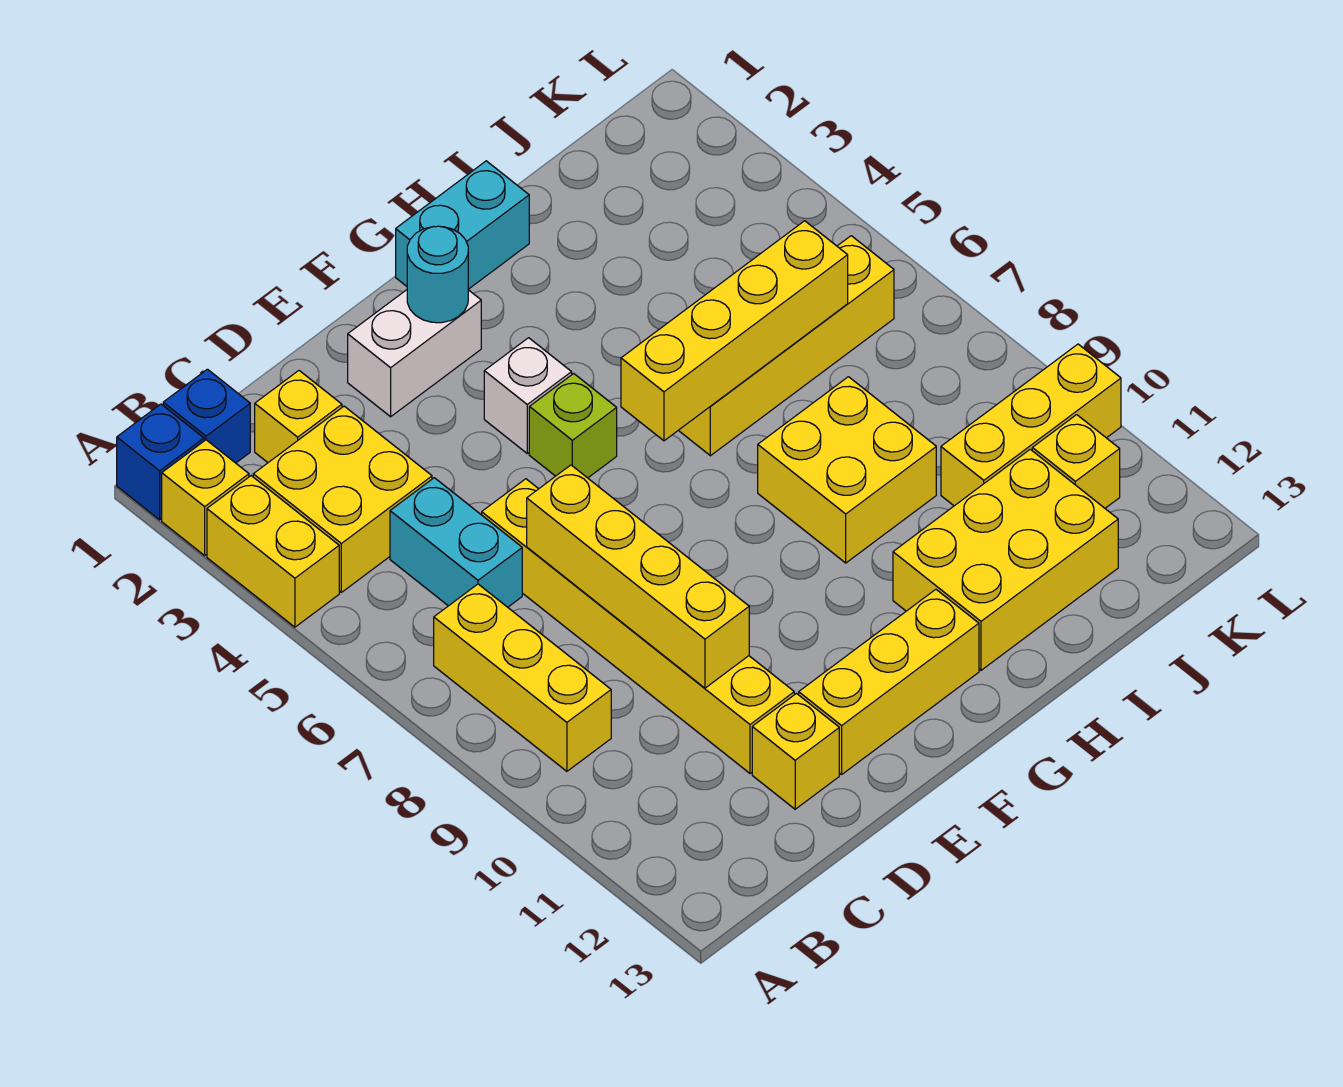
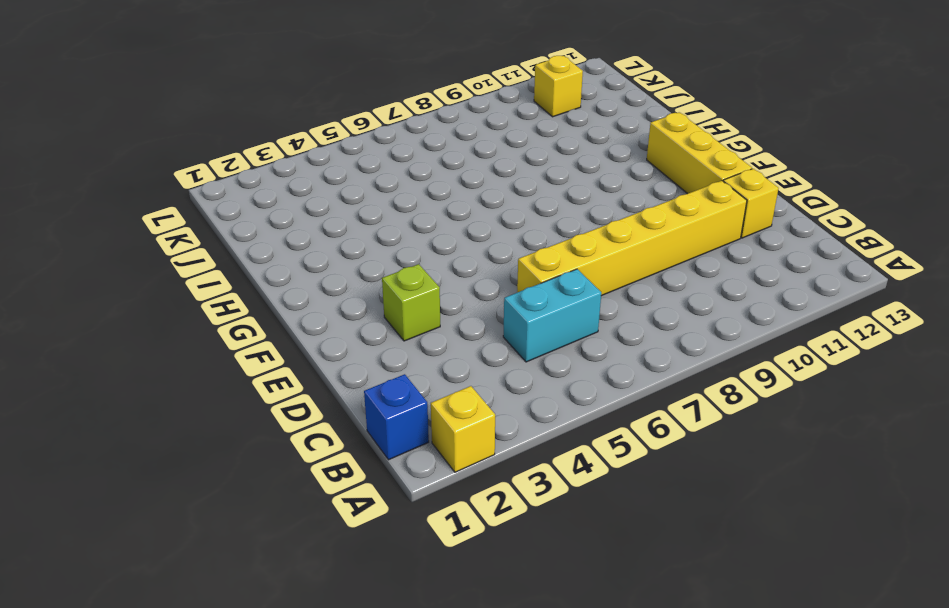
lime 1x1 brick [382,264,440,341] -> lime 1x1 brick moved to [529,374,617,478]
none -> blue 1x1 brick [117,404,204,520]
none -> yellow 1x2 brick [207,476,339,627]
none -> yellow 2x2 brick [253,406,432,592]

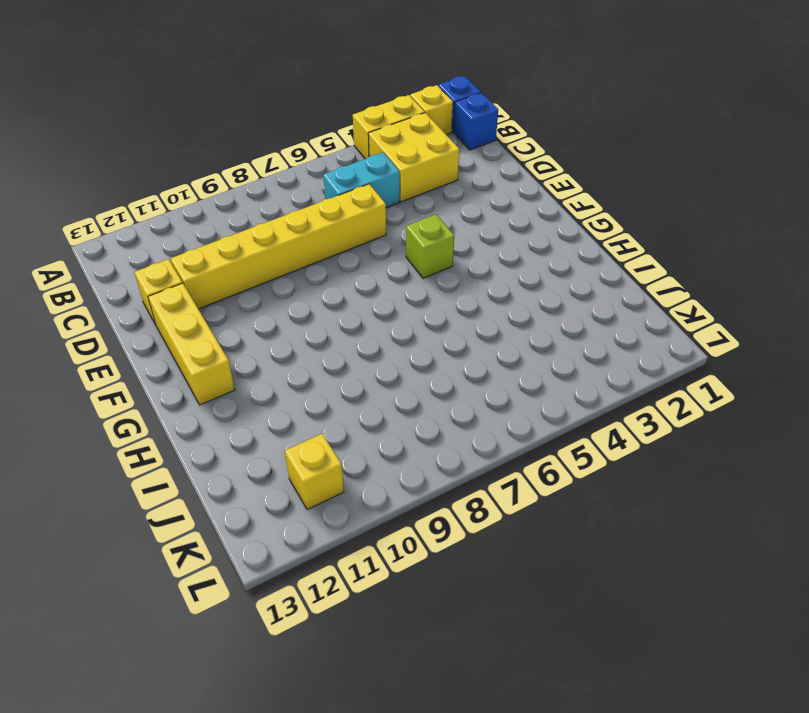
none -> yellow 1x3 brick [434,584,611,771]
none -> yellow 1x1 brick [255,371,342,462]
none -> white 1x2 brick [348,290,481,417]

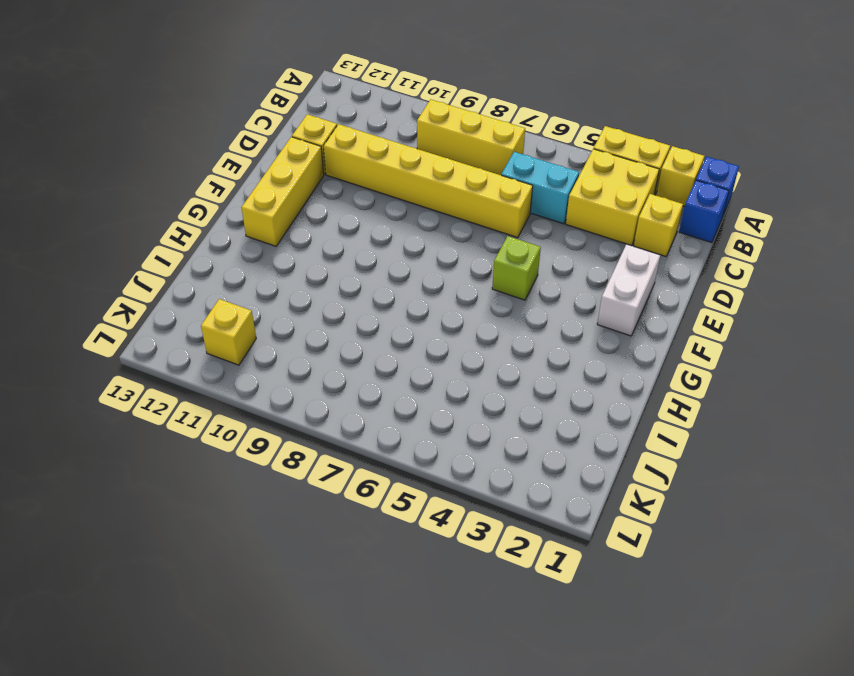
none -> white 1x1 brick [484,338,572,453]
none -> cyan 1x2 brick [396,161,529,289]
none -> yellow 1x4 brick [679,236,894,456]

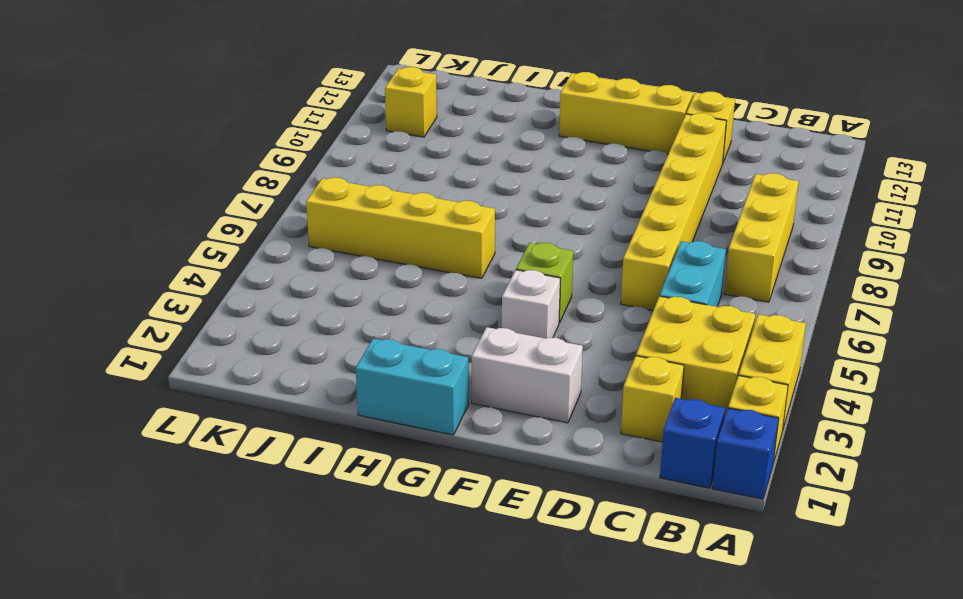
none -> yellow 2x2 brick [758,377,936,563]
none -> yellow 2x3 brick [893,449,1118,670]
none -> yellow 1x3 brick [941,344,1121,506]

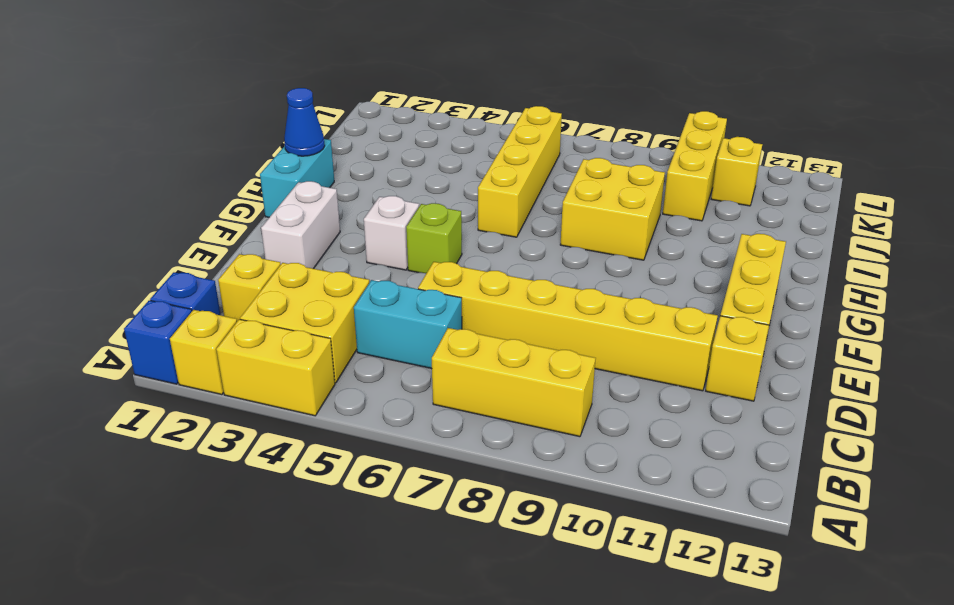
blue 1x1 cone [284,88,325,156] -> none
none -> yellow 2x3 brick [893,449,1118,670]
none -> yellow 1x4 brick [527,465,749,688]
none -> cyan 1x1 round brick [407,226,468,323]

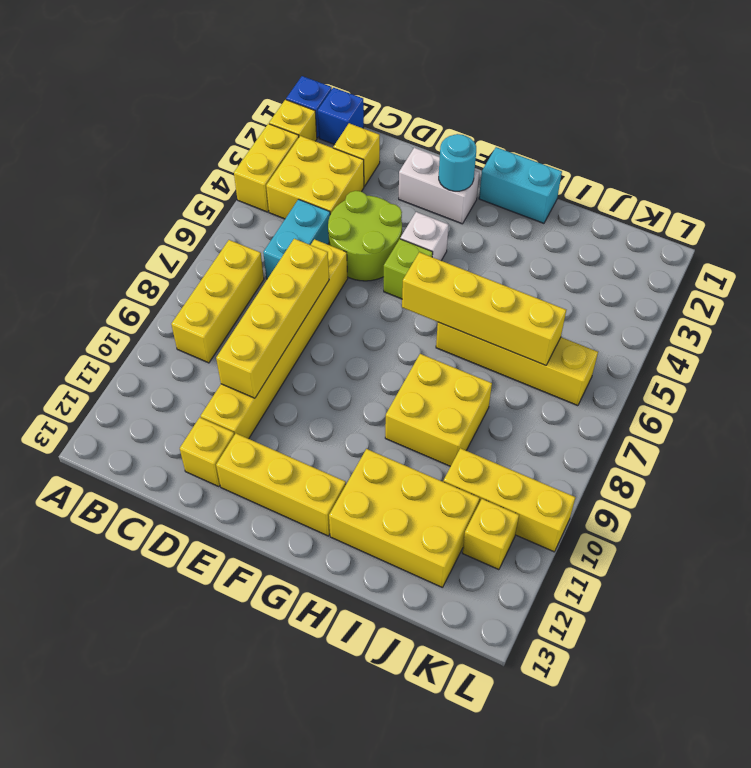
lime 2x2 round brick [328,191,402,281] -> none

